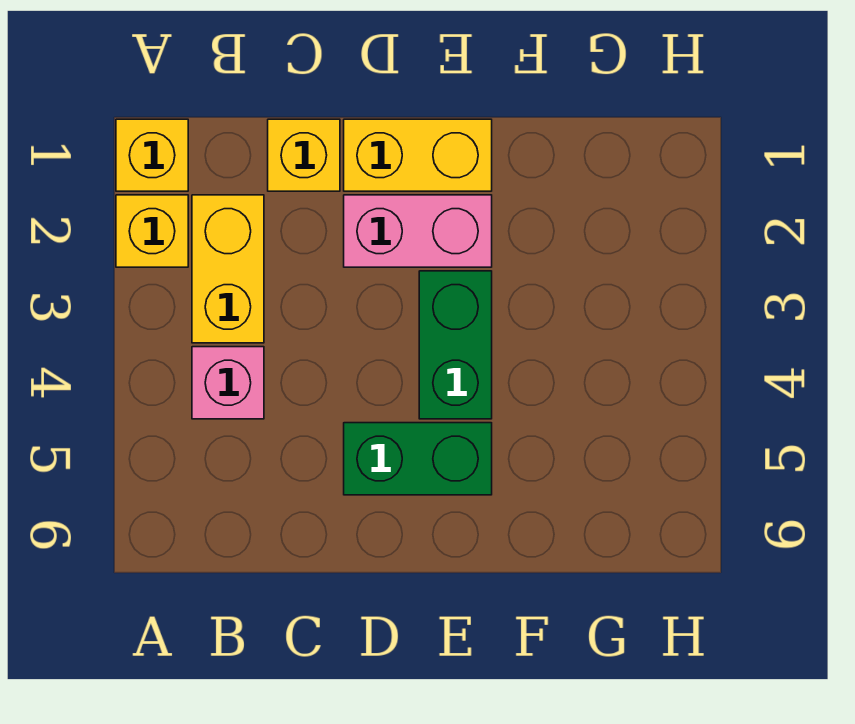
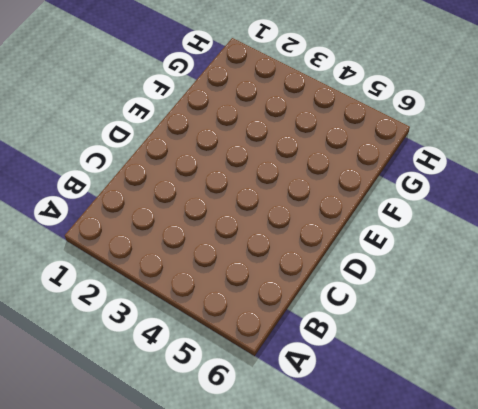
none -> yellow 1x1 brick [116,119,188,191]
none -> yellow 1x1 brick [116,195,188,267]

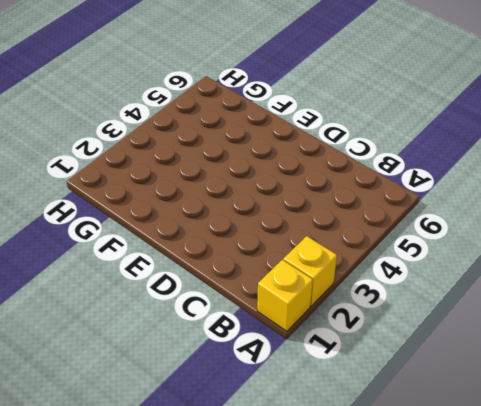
none -> yellow 1x2 brick [192,195,264,343]
none -> pink 1x1 brick [192,347,264,419]

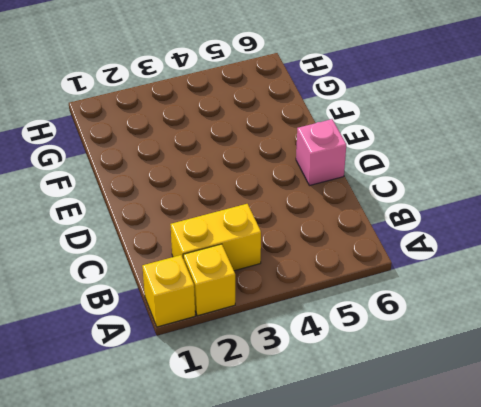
pink 1x1 brick [296,119,346,186] -> pink 1x1 brick moved to [192,347,264,419]
none -> yellow 1x1 brick [268,119,340,191]
none -> yellow 1x2 brick [344,119,492,191]

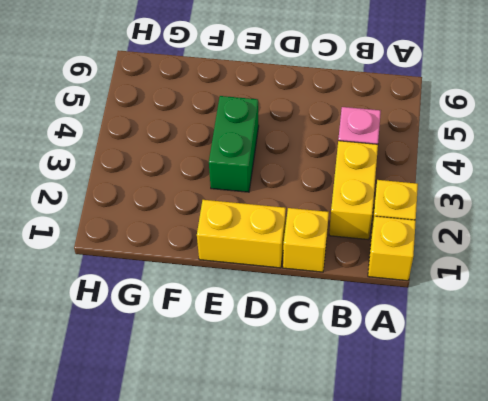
none -> pink 1x2 brick [344,195,492,267]
none -> green 1x2 brick [344,423,492,495]

